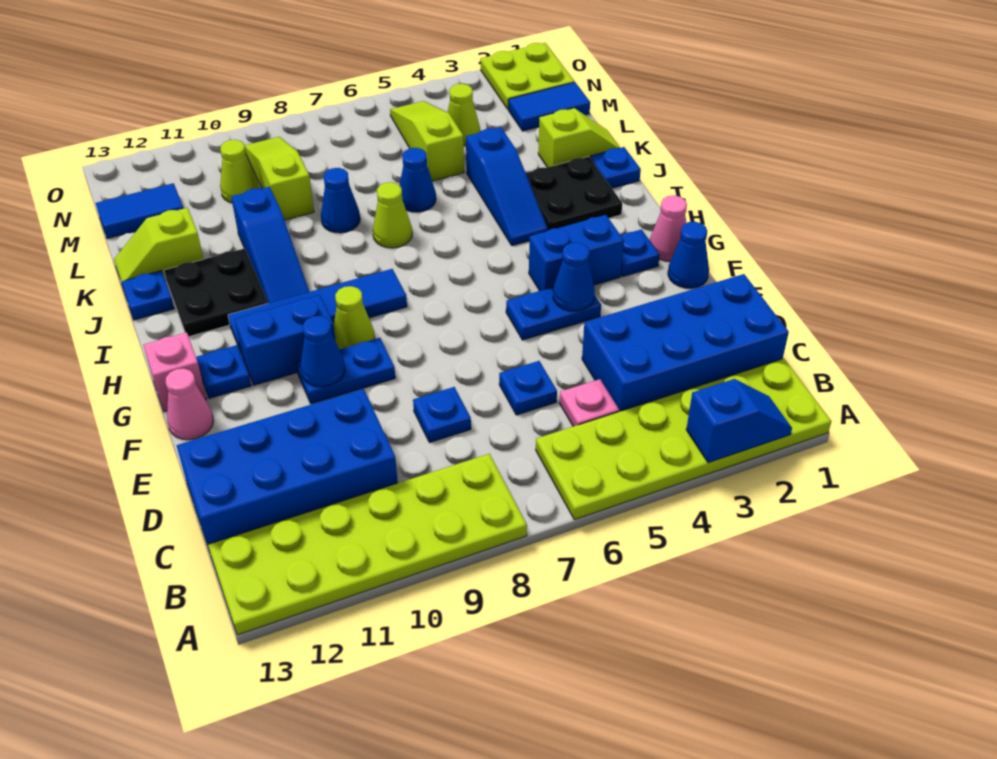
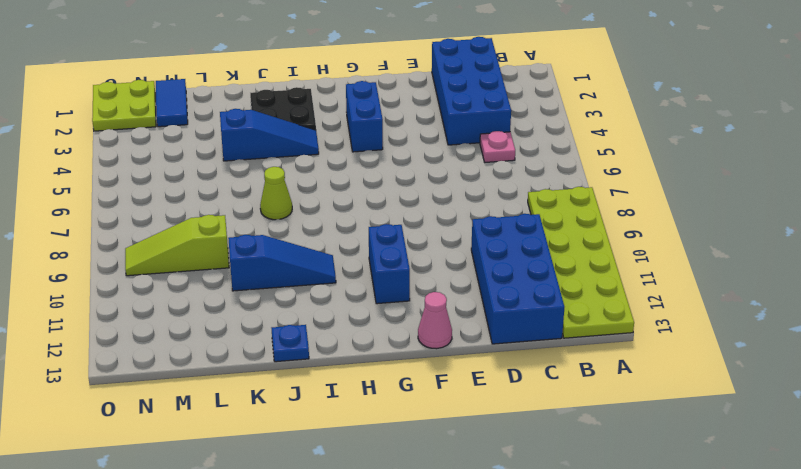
none -> lime 2x6 plate [536,359,831,520]
none -> blue 1x1 plate [499,361,557,415]
none -> blue 1x1 plate [413,387,471,443]
none -> blue 1x1 cone [668,222,709,288]

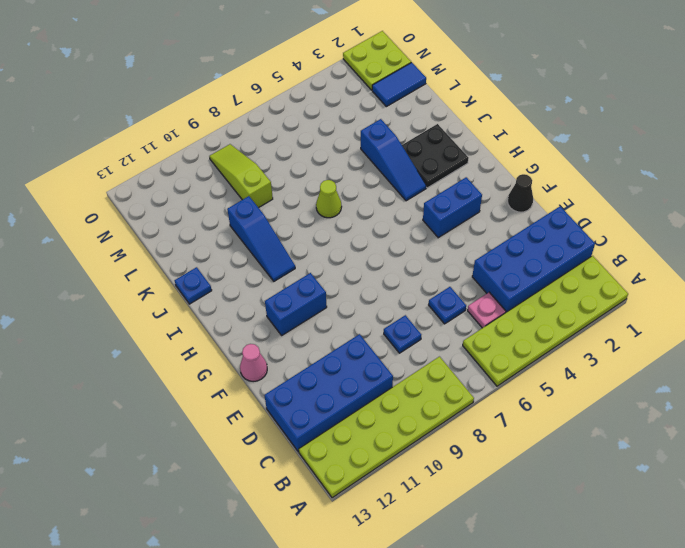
black 1x1 cone [508,174,533,212] -> blue 1x1 cone [668,222,709,288]
none -> blue 1x2 plate [506,287,601,340]
none -> blue 1x2 plate [296,338,395,404]
none -> pink 1x1 cone [650,195,687,261]
none -> blue 1x1 plate [621,229,660,277]

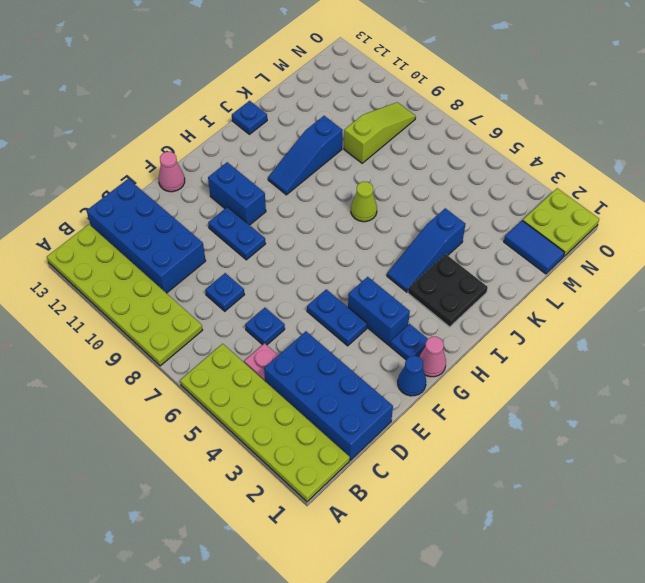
none -> lime 1x1 cone [334,286,375,349]
none -> blue 1x1 plate [196,345,251,398]
none -> pink 1x1 brick [143,332,207,412]
none -> blue 1x4 tile [228,269,407,353]

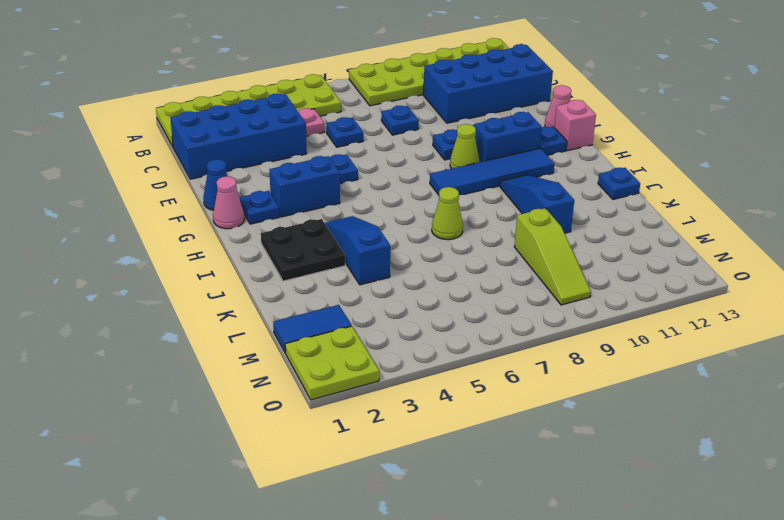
none -> black 2x2 plate [164,248,268,337]
none -> blue 1x1 plate [590,147,641,188]
none -> lime 1x2 slope [538,108,620,167]
none -> blue 1x1 cone [399,148,436,212]

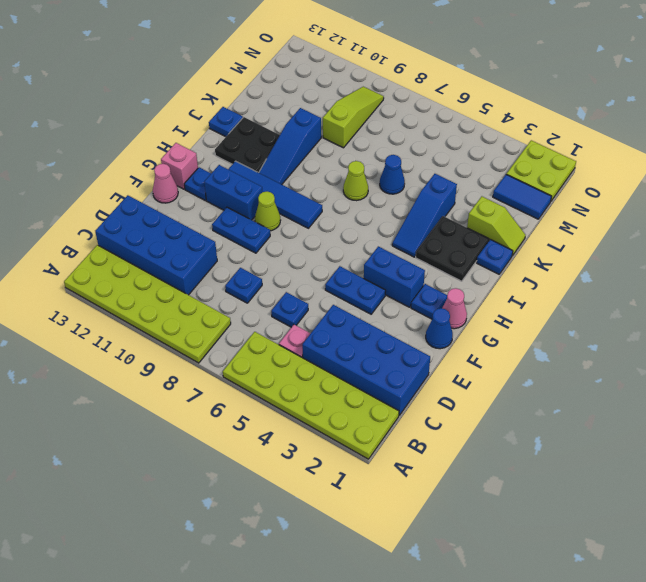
none -> blue 1x1 cone [321,168,360,233]
none -> lime 1x2 slope [114,208,203,281]
none -> lime 1x3 slope [390,101,464,181]
none -> lime 1x1 cone [448,84,480,146]

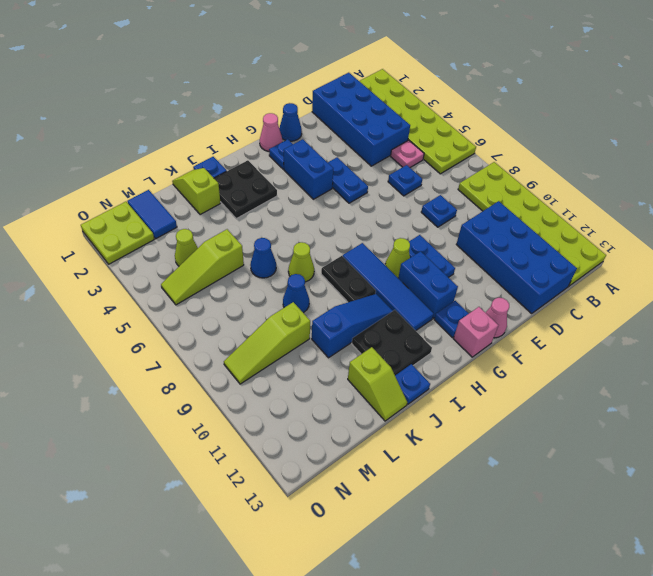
black 1x2 plate [321,256,376,302] -> none
none -> blue 1x3 slope [466,127,548,246]
none -> lime 1x1 cone [220,140,259,203]
none -> blue 1x2 tile [96,183,183,239]
none -> blue 1x2 slope [686,379,792,463]

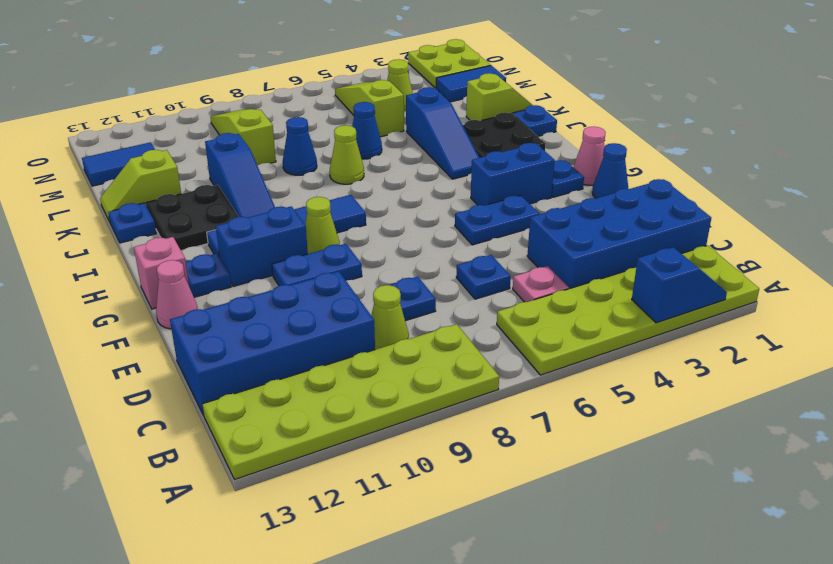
lime 1x1 cone [371,285,409,350] -> lime 1x1 cone moved to [220,140,259,203]
none -> blue 1x1 cone [553,242,595,311]
none -> blue 1x1 cone [300,316,345,387]

